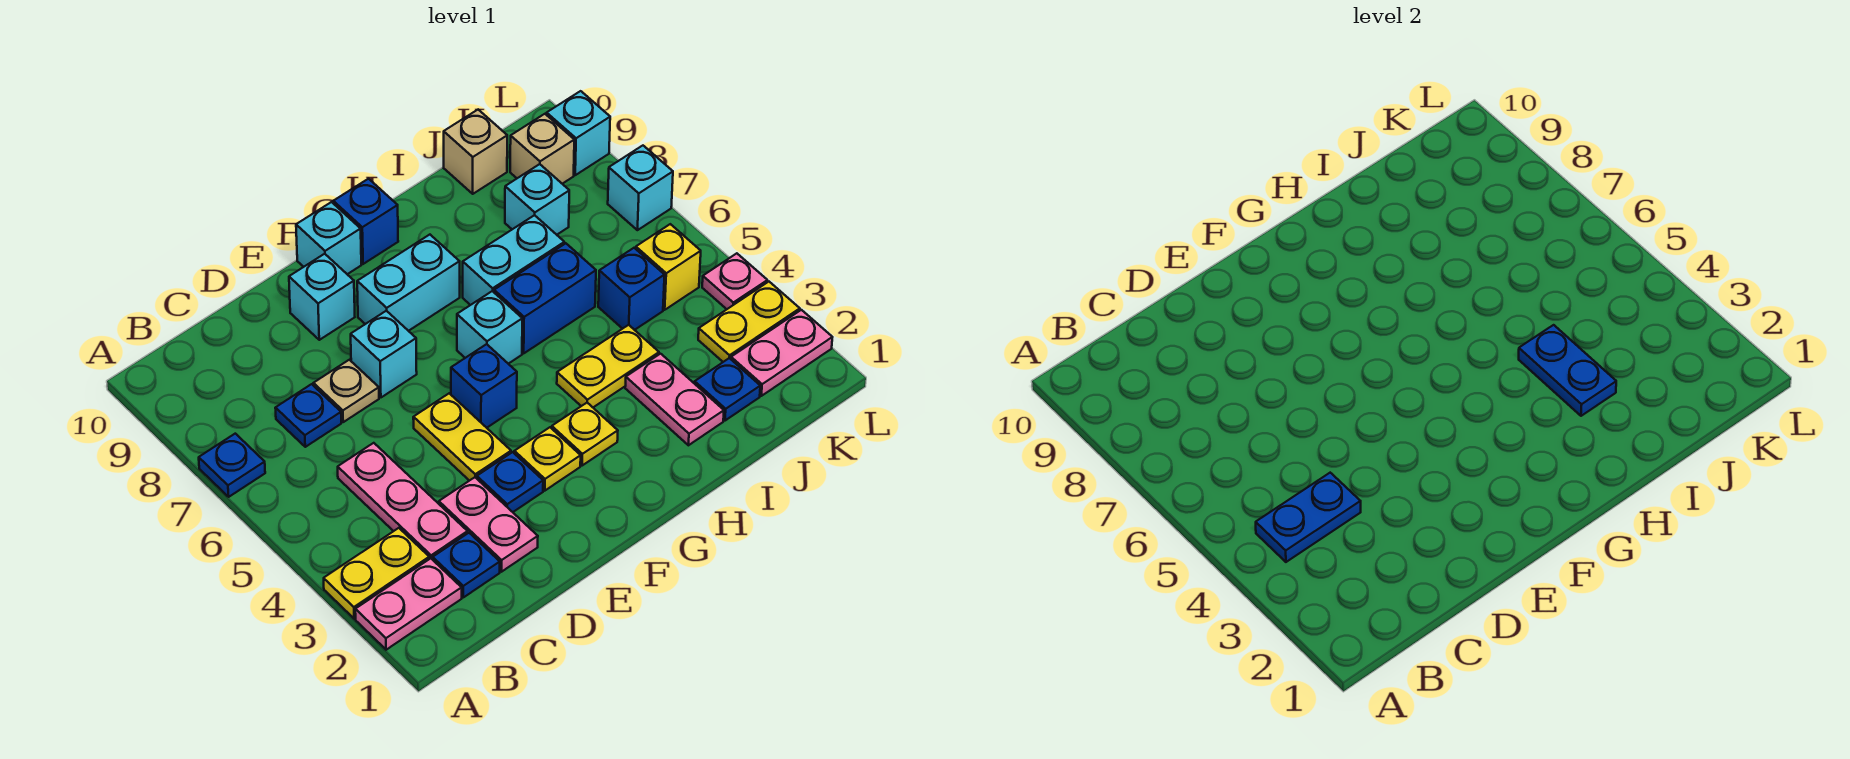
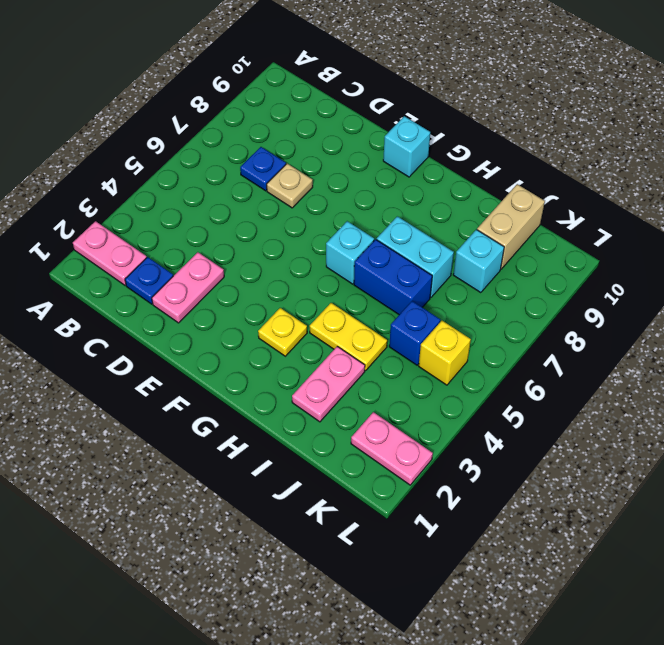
tan 1x2 brick [477,184,545,269] -> tan 1x1 brick [444,110,507,194]
none -> yellow 1x2 plate [324,528,429,619]
none -> blue 1x1 plate [199,434,265,497]
none -> pink 1x3 plate [338,443,468,560]
none -> blue 1x1 plate [477,452,543,512]

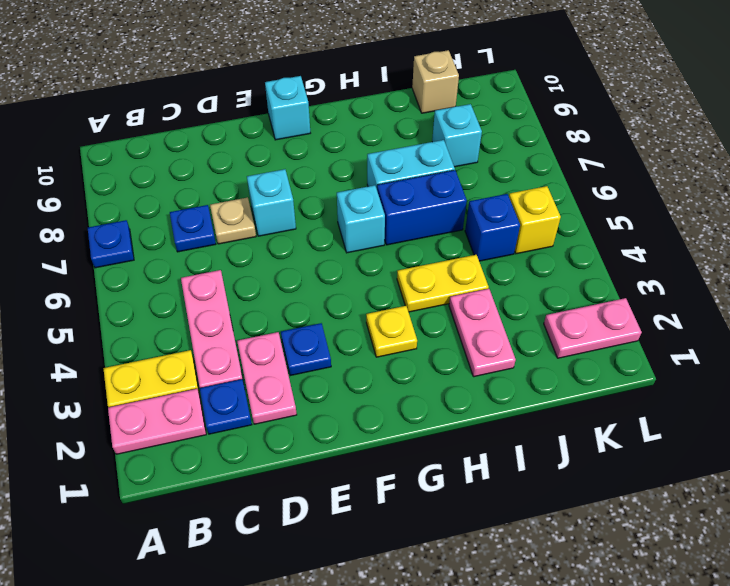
none -> yellow 1x2 plate [413,393,511,481]
none -> cyan 1x1 brick [289,254,355,340]
none -> yellow 1x1 plate [514,427,581,491]
none -> blue 1x1 brick [451,344,517,428]

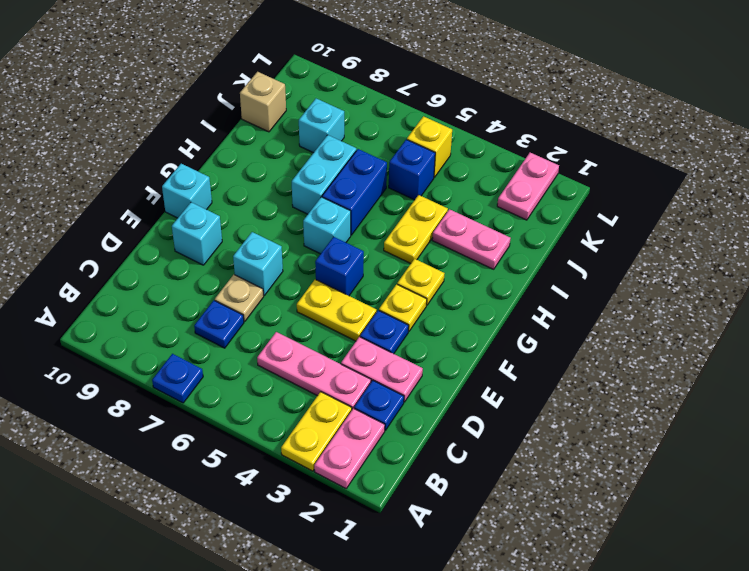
none -> cyan 1x2 brick [357,235,460,331]
none -> blue 1x1 brick [333,179,398,264]
none -> blue 1x1 plate [695,358,760,421]
none -> yellow 1x2 plate [698,282,800,362]

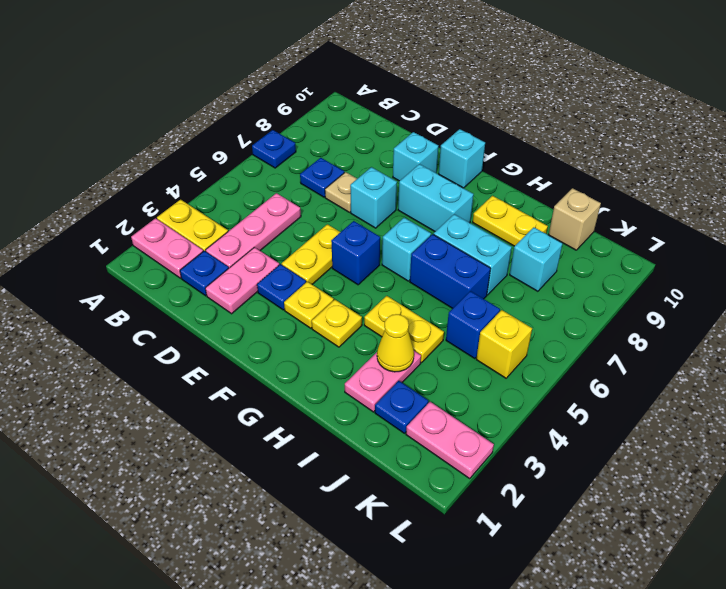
yellow 1x2 plate [473,196,548,246] -> yellow 1x2 plate moved to [698,282,800,362]
yellow 1x1 cone [377,314,414,372] -> blue 1x2 plate [1519,325,1616,416]
none -> blue 1x1 brick [333,179,398,264]
none -> tan 1x1 brick [510,114,574,184]
none -> pink 1x1 plate [702,253,767,309]
none -> cyan 1x1 brick [608,146,673,230]

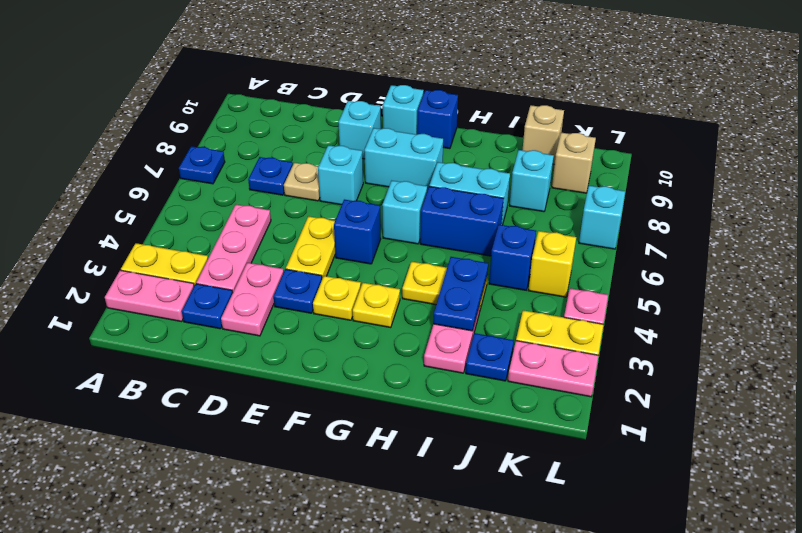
none -> cyan 1x1 brick [547,91,610,175]
none -> blue 1x2 plate [1256,473,1361,562]

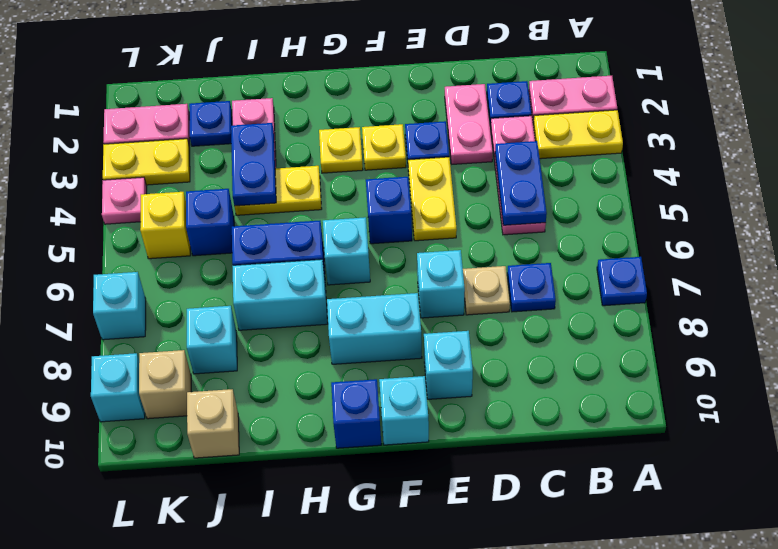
blue 1x2 plate [495,141,547,225] -> blue 1x2 plate turned to [1256,473,1361,562]

